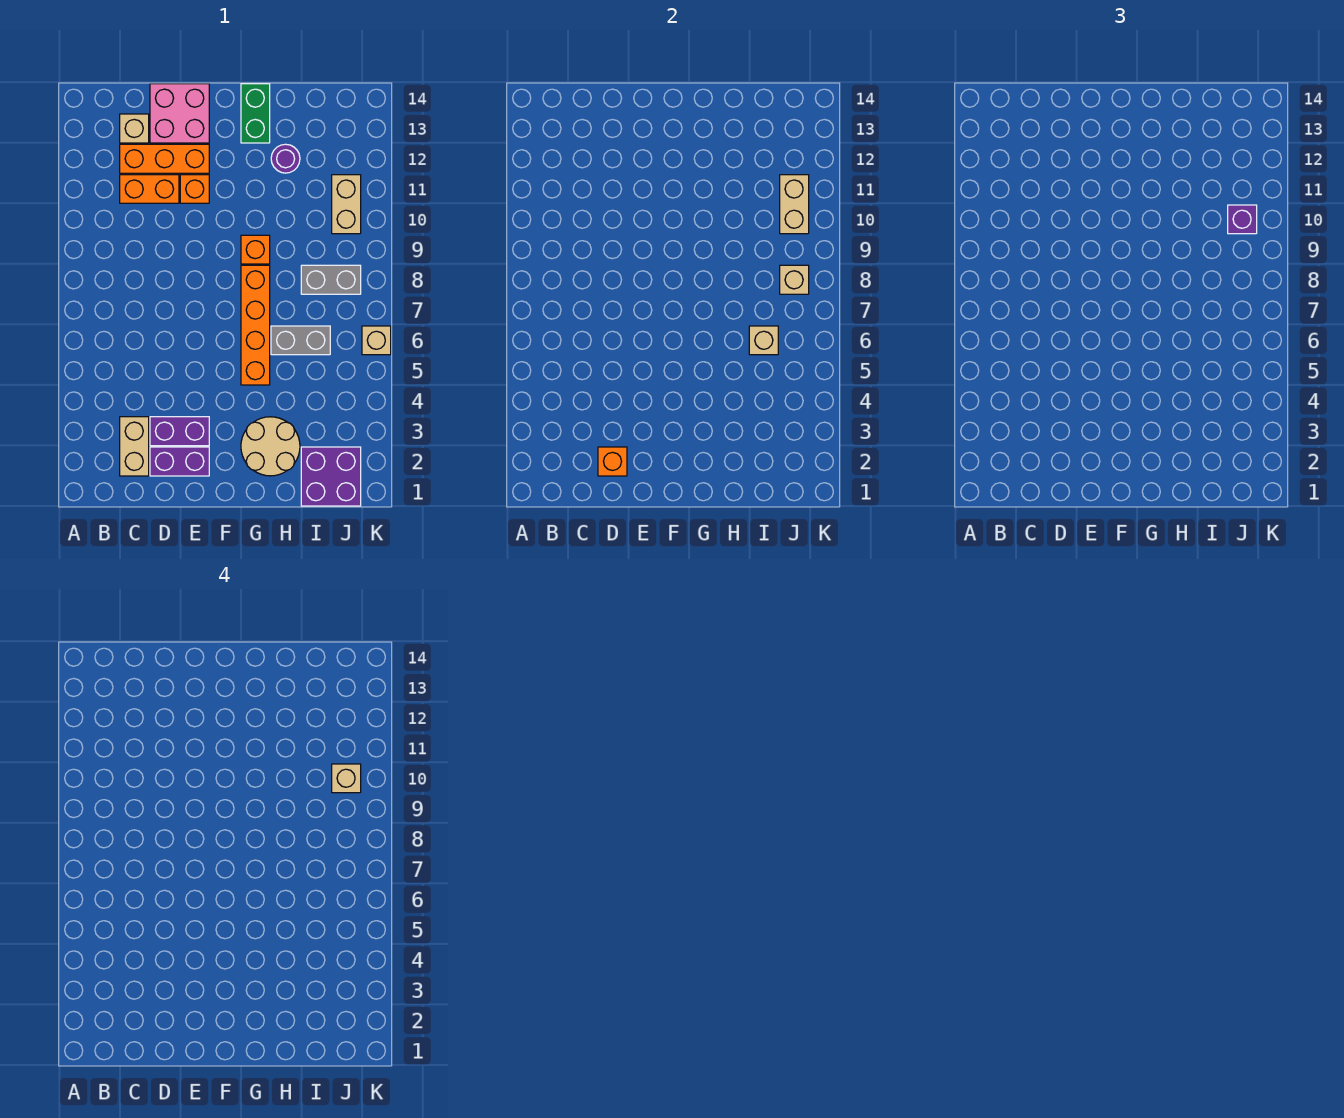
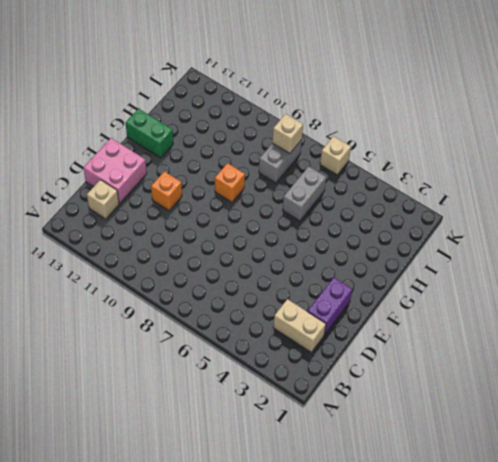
none -> orange 1x2 brick [120,175,179,203]
none -> orange 1x3 brick [120,144,209,173]
none -> purple 1x2 brick [150,417,209,446]

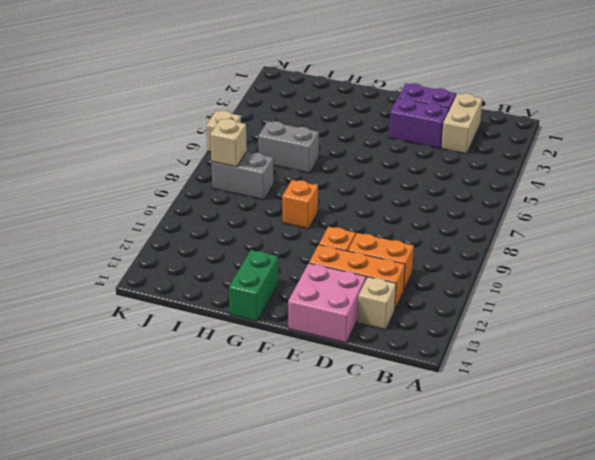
none -> tan 2x2 round brick [241,417,300,476]
none -> orange 1x4 brick [241,265,270,385]
none -> purple 1x1 round brick [271,144,300,173]

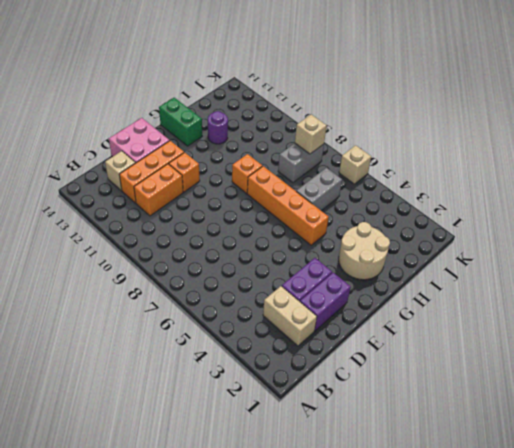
none -> purple 2x2 brick [301,447,361,506]
none -> tan 1x2 brick [332,175,361,234]
none -> orange 1x1 brick [598,447,627,476]

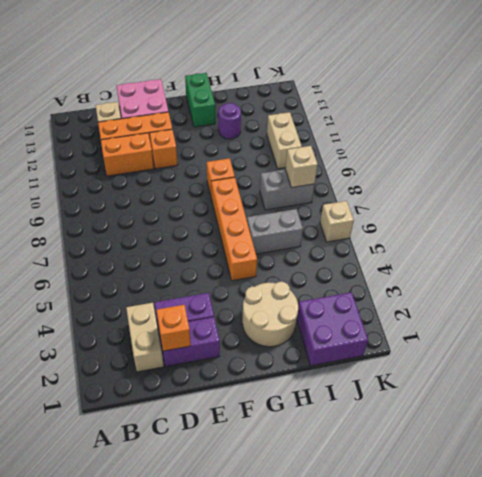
none -> tan 1x1 brick [749,326,778,355]
none -> tan 1x2 brick [780,175,809,234]
none -> purple 1x1 brick [1228,205,1257,234]

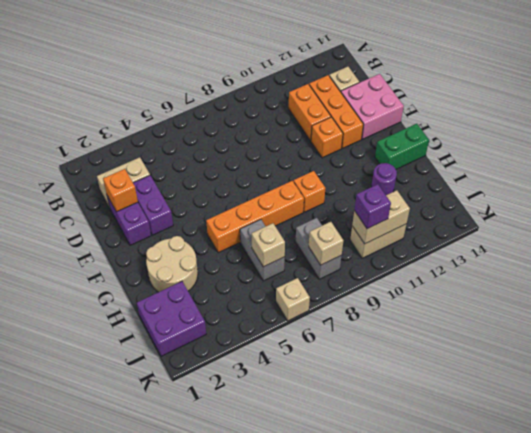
none -> tan 1x1 brick [332,764,361,793]

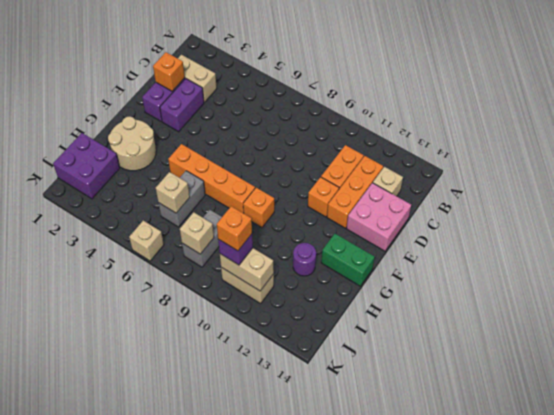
orange 1x1 brick [217,206,252,251] -> tan 1x1 brick [332,764,361,793]

